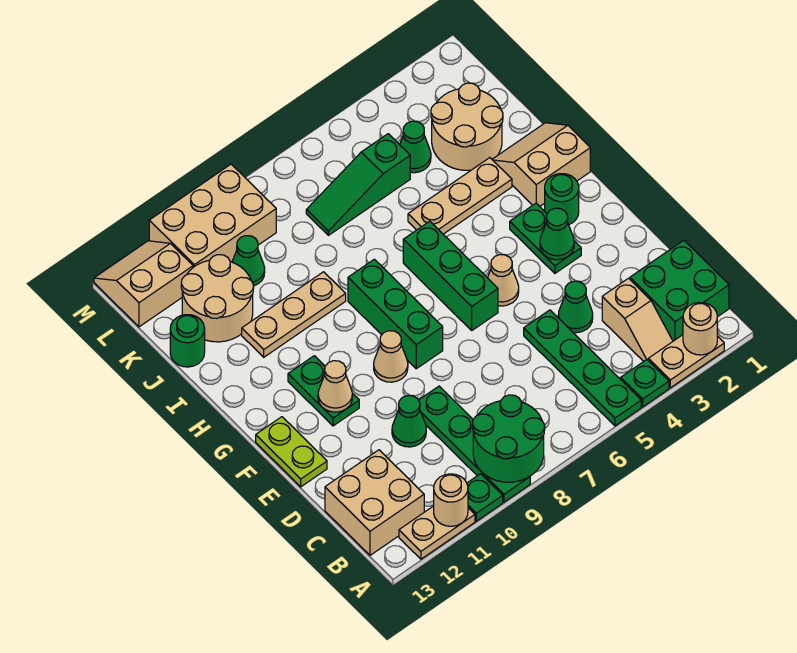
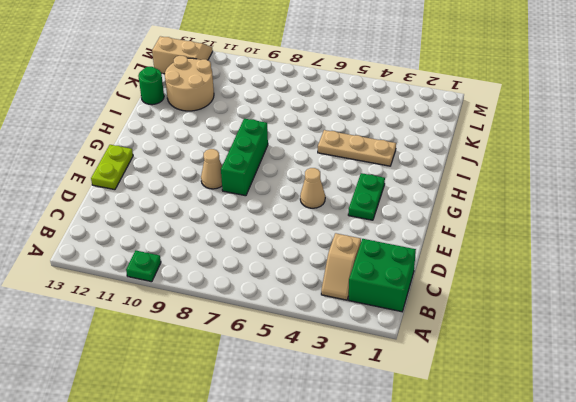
none -> tan 1x2 plate [648,335,724,388]
none -> green 1x1 plate [621,360,669,407]
none -> green 1x4 plate [524,310,641,426]
none -> green 1x4 plate [419,386,530,502]

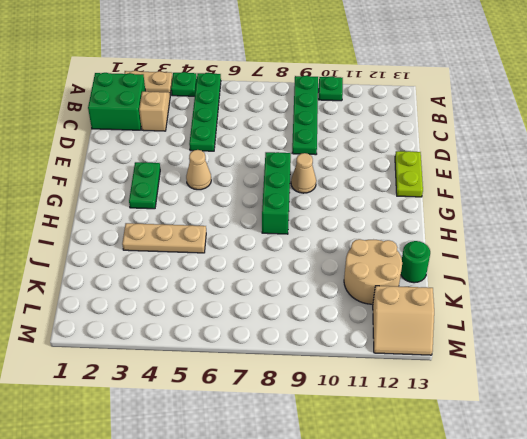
none -> tan 1x2 plate [399,506,475,559]
none -> tan 2x2 brick [325,450,424,555]
none -> green 1x1 cone [558,281,593,333]
none -> green 1x1 cone [392,396,426,447]

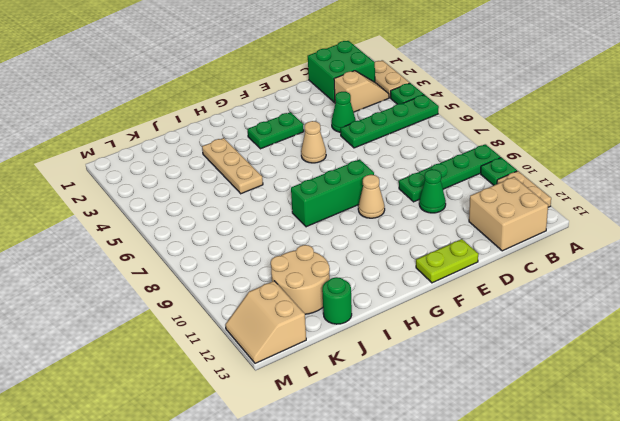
none -> green 1x3 brick [403,221,498,330]
none -> green 1x2 plate [288,356,359,426]
none -> green 1x1 round brick [545,174,579,225]
none -> tan 2x2 slope [492,123,590,206]

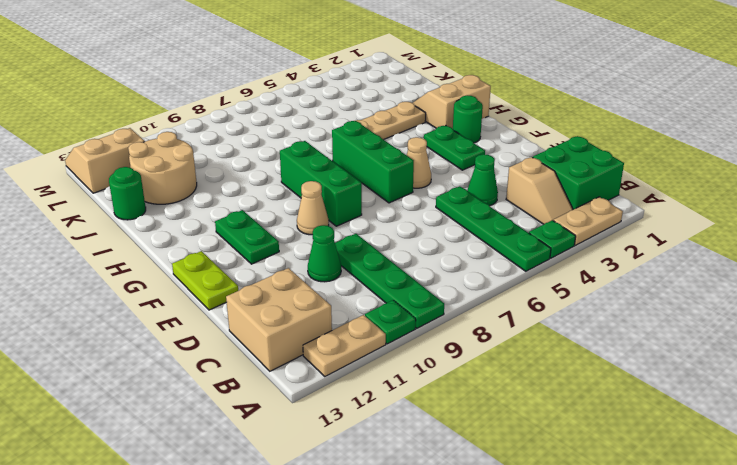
none -> tan 1x3 plate [242,272,346,357]
none -> tan 2x2 round brick [431,83,503,170]
none -> green 1x1 cone [400,121,431,173]
none -> green 1x3 slope [306,134,410,235]

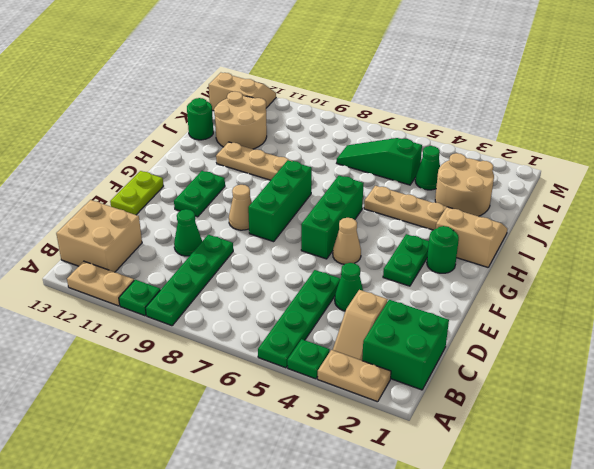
none -> green 1x1 cone [232,236,265,286]
none -> tan 2x3 brick [149,164,276,267]
none -> tan 1x1 round brick [683,303,717,355]
none -> green 2x2 round brick [472,395,545,482]

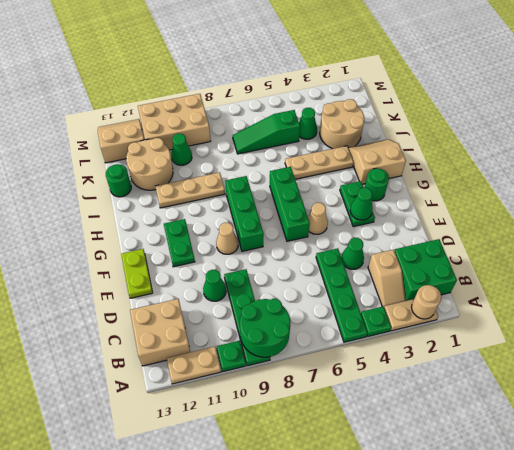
none -> tan 1x1 round brick [434,474,468,526]
none -> tan 1x1 cone [318,361,352,412]

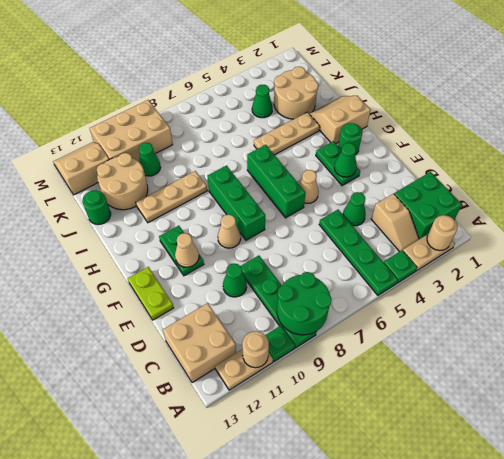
none -> green 1x3 slope [306,134,410,235]

